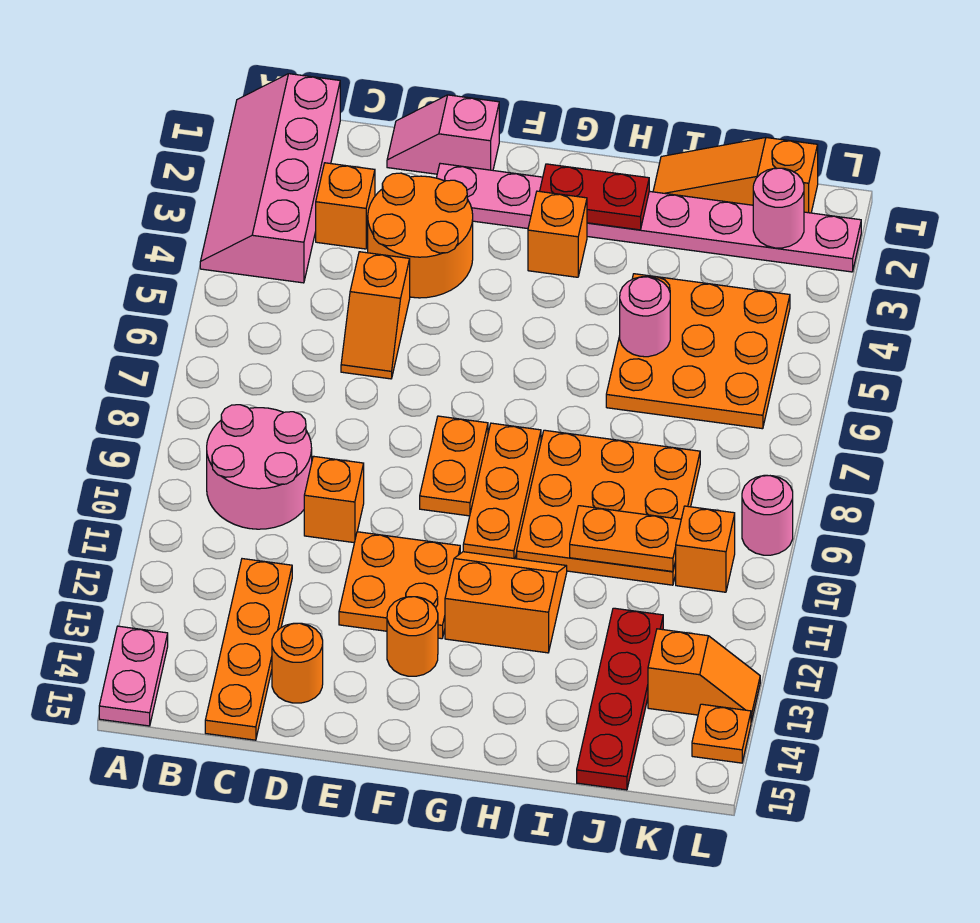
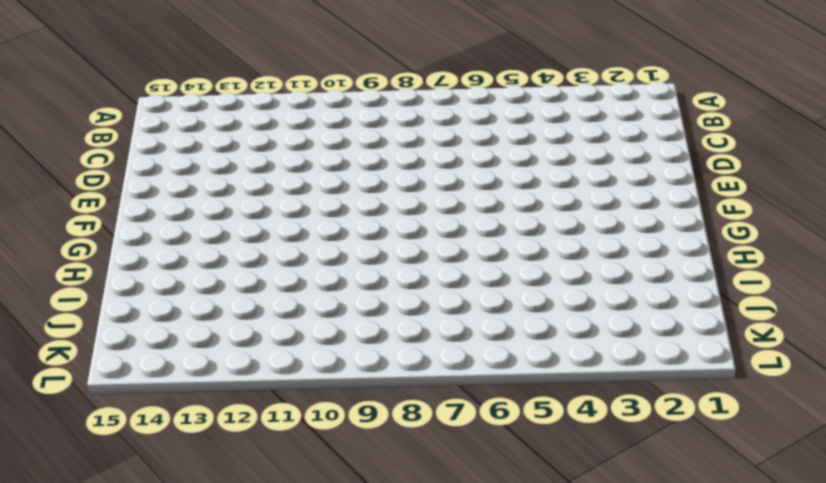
none -> pink 2x4 slope [200,74,340,283]
none -> pink 1x2 plate [99,626,168,726]
none -> pink 2x2 round brick [207,405,312,529]

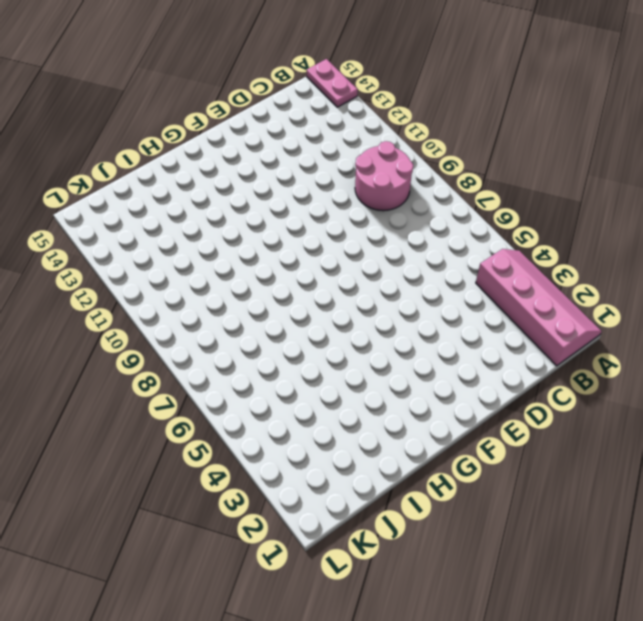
none -> orange 1x1 brick [316,163,375,249]
none -> orange 1x4 plate [205,559,292,740]
none -> pink 1x2 slope [387,95,499,174]

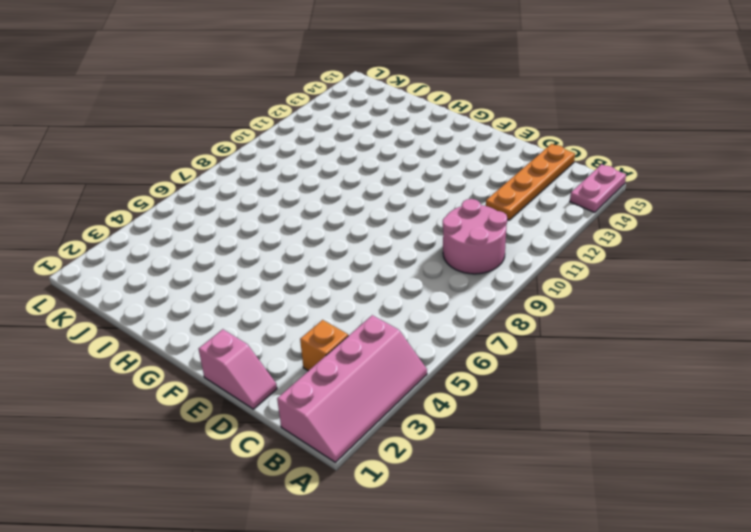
none -> orange 2x2 round brick [368,173,473,298]
none -> orange 1x2 slope [341,252,410,379]
none -> orange 1x1 brick [304,456,364,543]

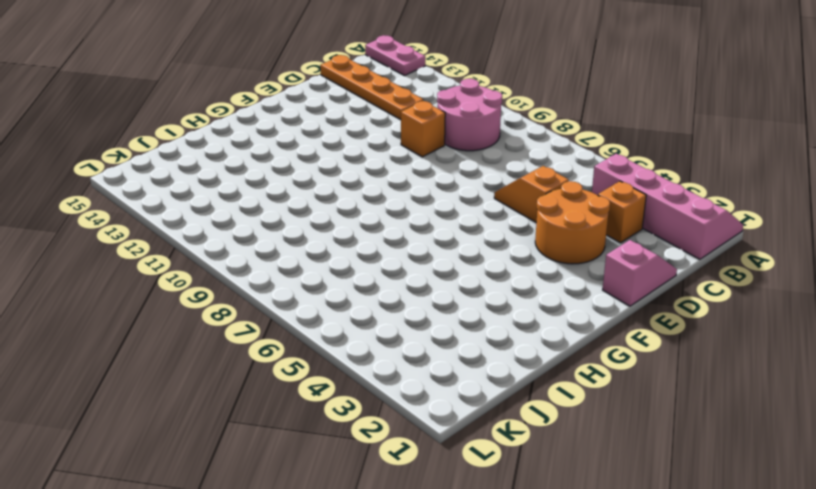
none -> orange 1x1 round brick [272,623,323,703]
none -> pink 1x8 plate [437,163,861,272]
none -> orange 2x2 plate [339,532,460,639]

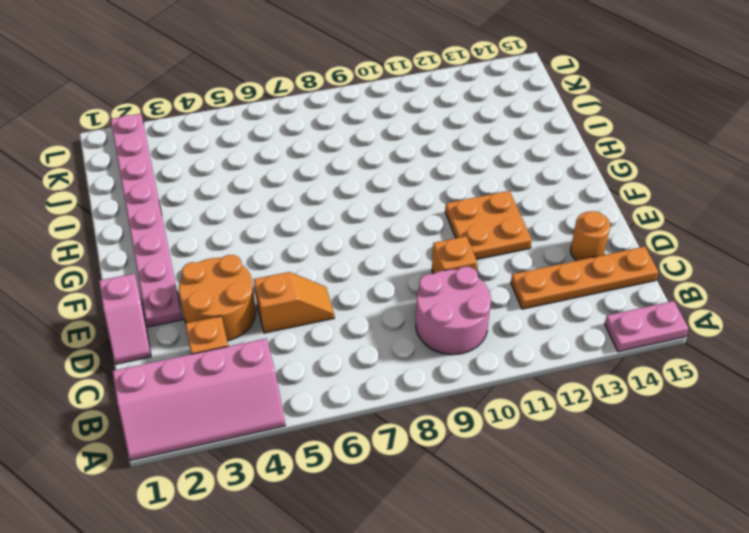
none -> orange 1x2 plate [420,416,488,516]
none -> orange 1x1 round brick [387,597,438,676]
none -> orange 1x1 brick [528,191,587,277]

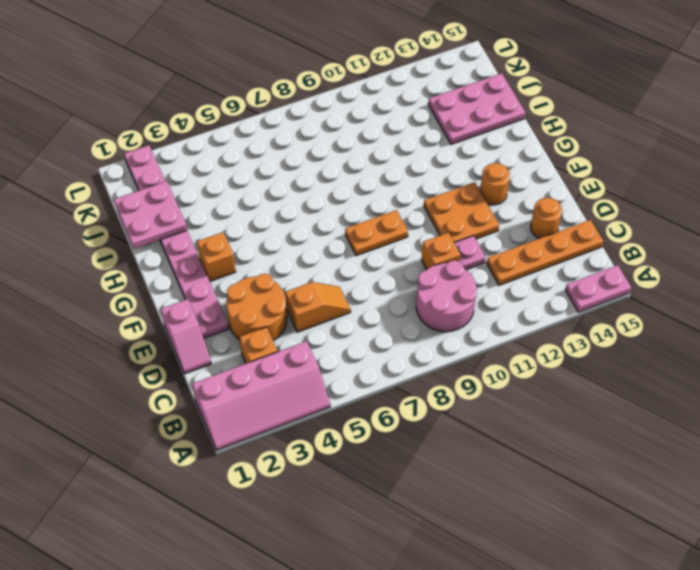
pink 1x1 plate [454,236,486,270] -> none
pink 2x2 plate [114,181,187,249] -> none
pink 2x3 plate [428,73,525,144] -> red 1x4 plate [577,608,663,790]
none -> orange 1x3 plate [463,423,541,559]
none -> orange 2x2 slope [445,552,567,653]
none -> orange 3x3 plate [517,430,700,585]

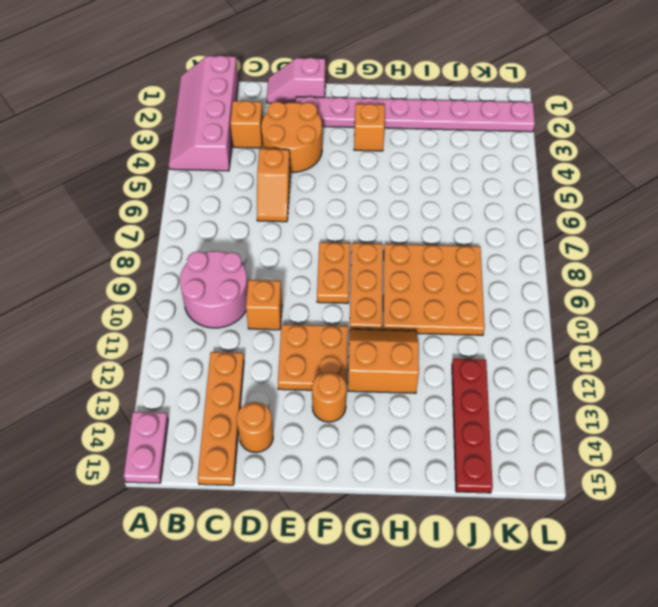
none -> orange 1x3 slope [653,138,818,213]
none -> orange 3x3 plate [606,274,790,429]
none -> orange 1x1 brick [676,506,735,592]

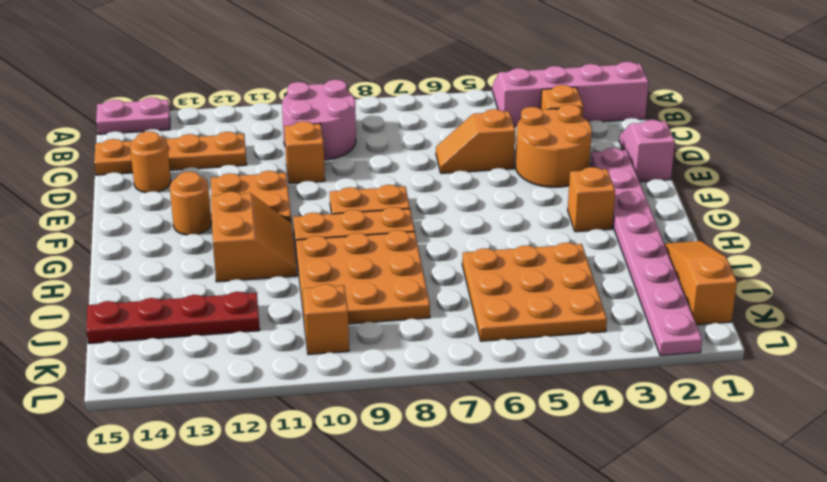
none -> orange 1x2 slope [648,629,760,722]
none -> pink 1x1 round brick [742,475,793,555]
none -> orange 1x1 plate [692,704,751,763]

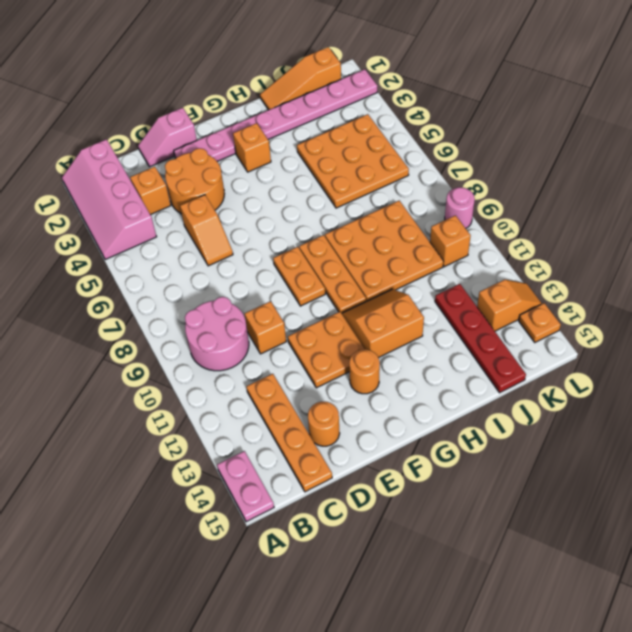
none -> red 1x2 plate [540,164,649,230]
none -> pink 1x1 round brick [620,277,670,357]
none -> orange 1x2 plate [570,506,681,572]

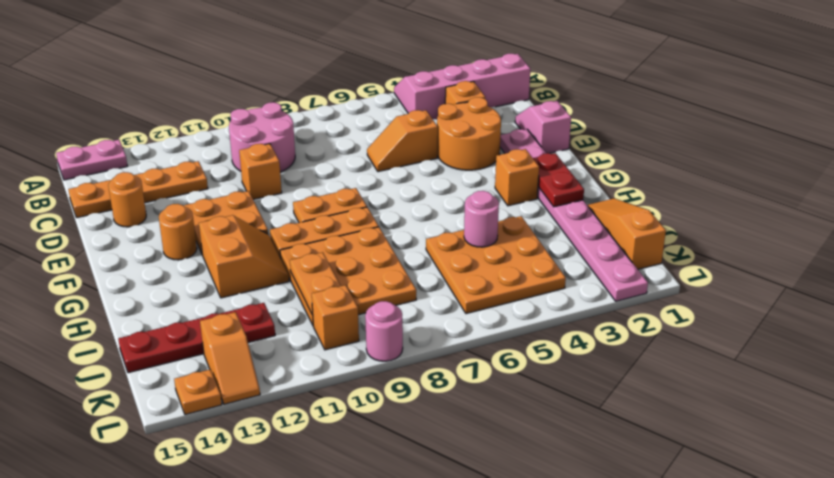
none -> pink 1x1 round brick [753,168,804,248]

